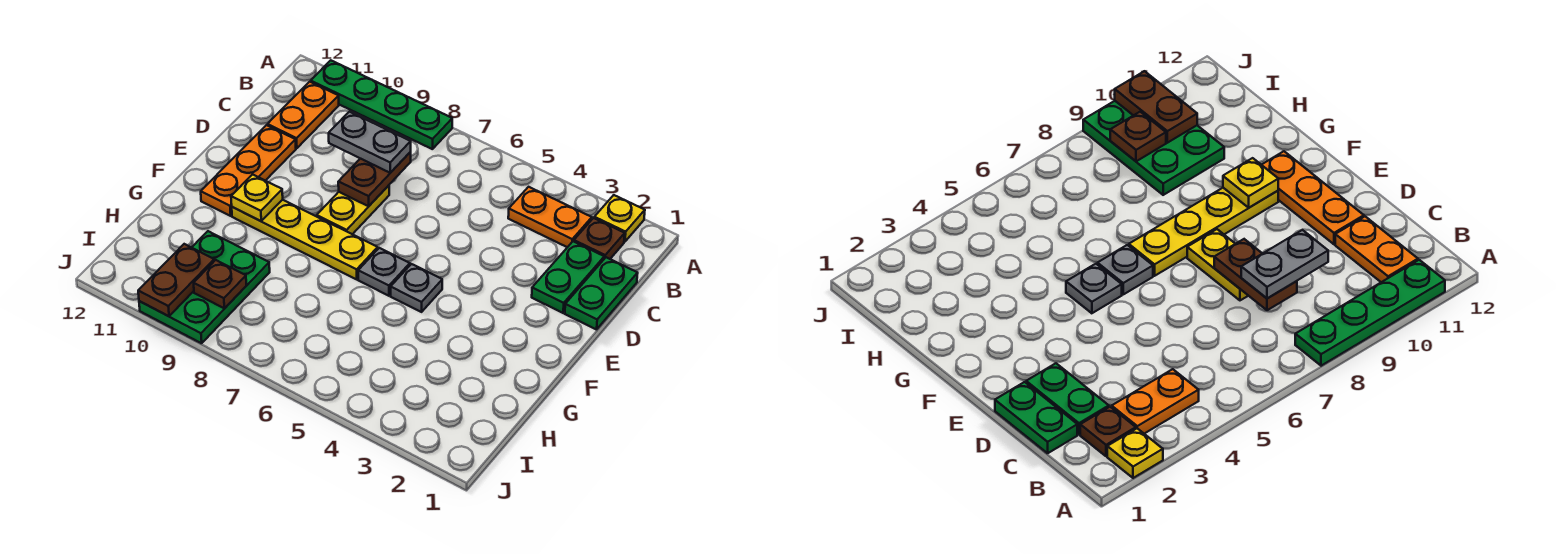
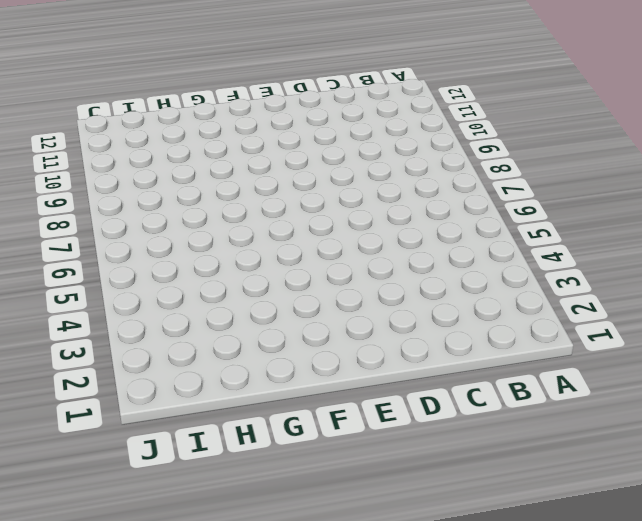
none -> yellow 1x1 plate [594,195,645,242]
none -> green 1x4 plate [311,60,452,149]
none -> brown 1x1 plate [574,218,625,259]

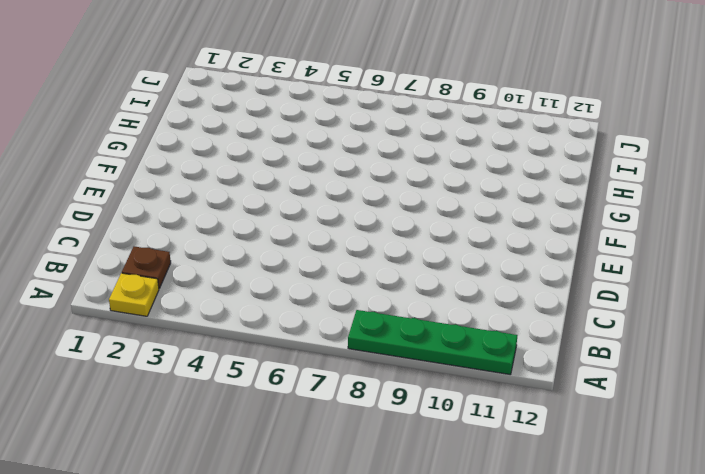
none -> orange 1x2 plate [508,187,592,247]
none -> orange 1x2 plate [267,82,339,148]
none -> green 1x2 plate [565,257,638,330]

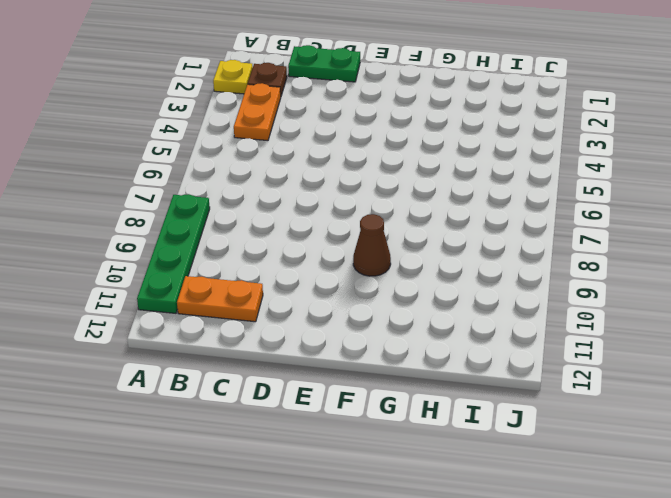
brown 1x1 cone [353,214,391,276] -> yellow 1x4 plate [232,200,378,279]
none -> green 1x2 plate [532,241,604,313]
none -> yellow 1x2 plate [317,186,389,234]
none -> orange 1x3 plate [201,125,296,216]

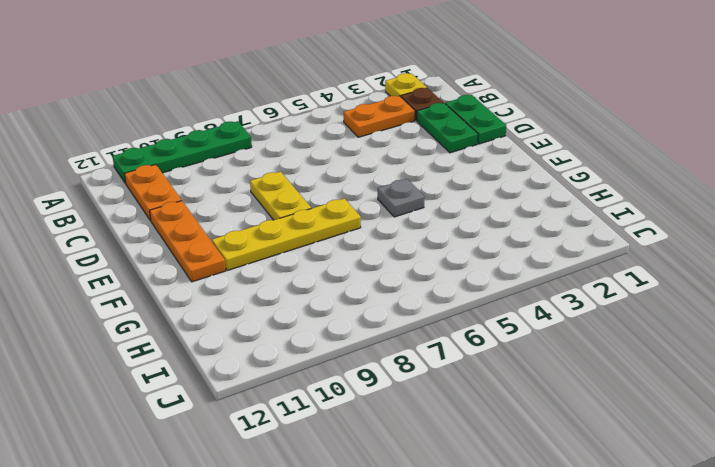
none -> grey 1x1 plate [358,248,410,296]
none -> green 2x3 plate [139,231,270,343]
none -> brown 1x2 plate [338,152,411,206]

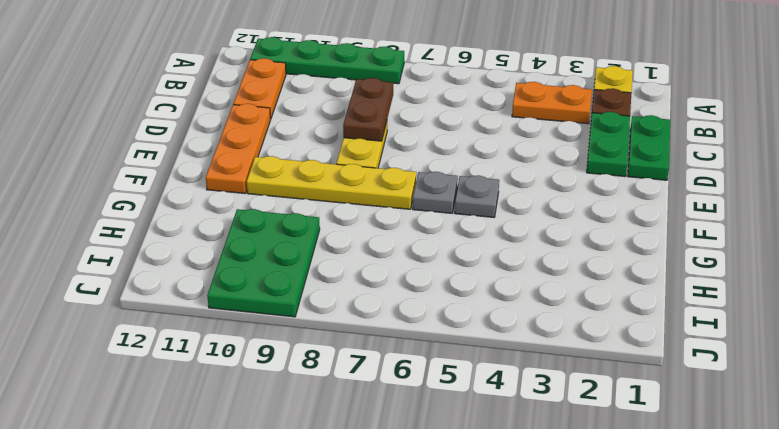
none -> yellow 1x1 plate [231,174,283,221]
none -> brown 1x1 plate [194,260,246,308]
none -> brown 1x2 plate [138,244,214,316]

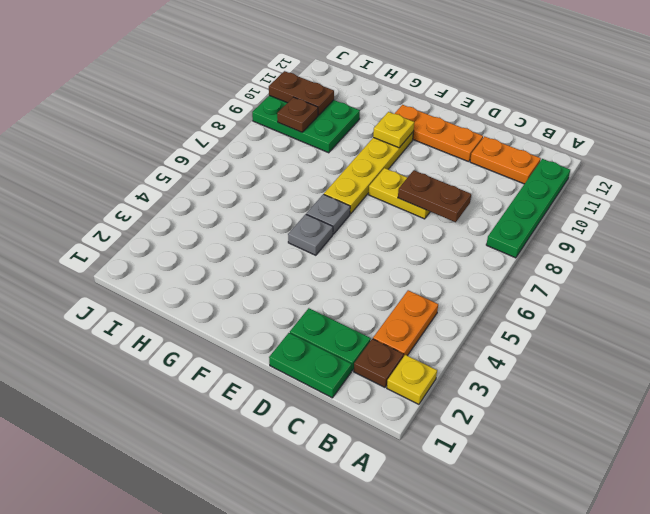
none -> grey 1x2 plate [329,112,411,173]

